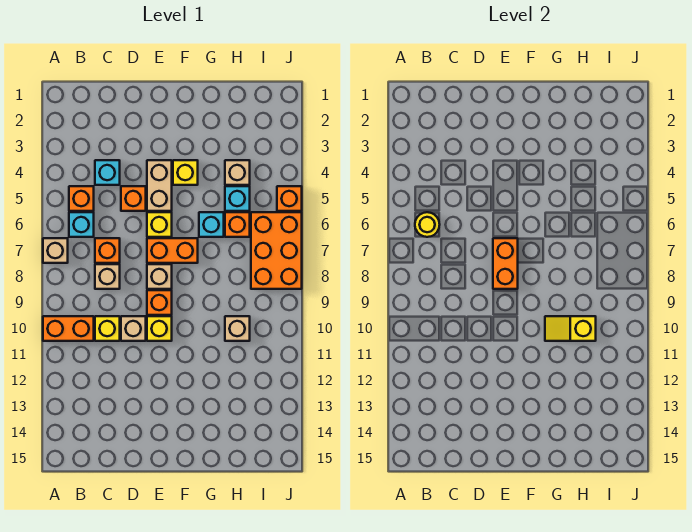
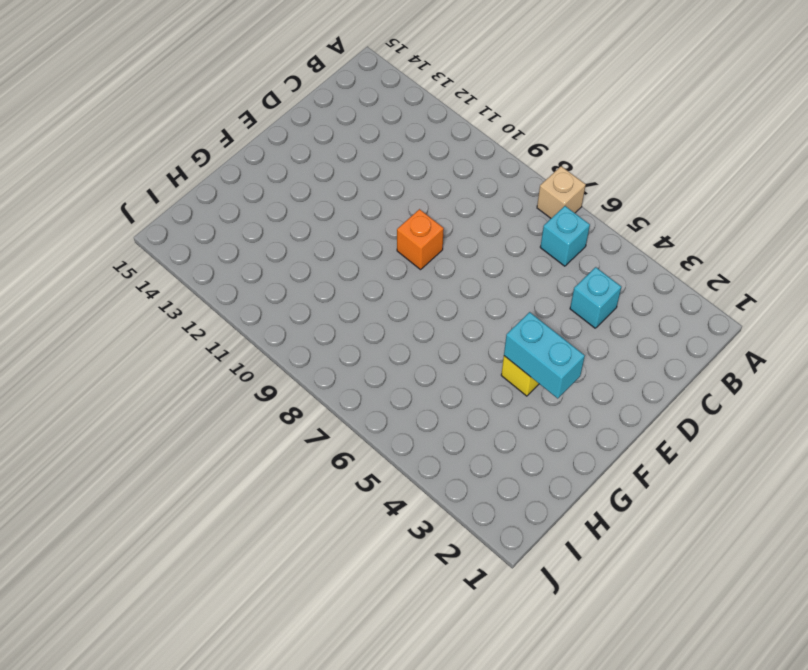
cyan 1x2 brick [504,312,585,398] -> none
none -> orange 1x2 brick [43,316,94,341]
none -> orange 1x1 brick [69,186,94,211]
none -> orange 1x1 brick [95,238,120,263]

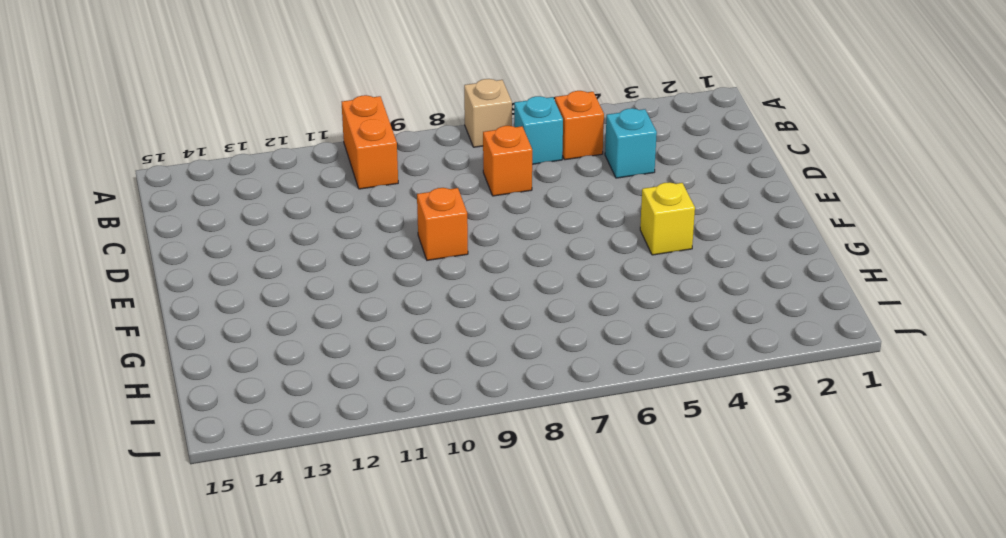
none -> tan 1x1 brick [95,264,120,289]
none -> yellow 1x1 brick [95,316,120,341]
none -> orange 1x1 brick [121,186,146,211]

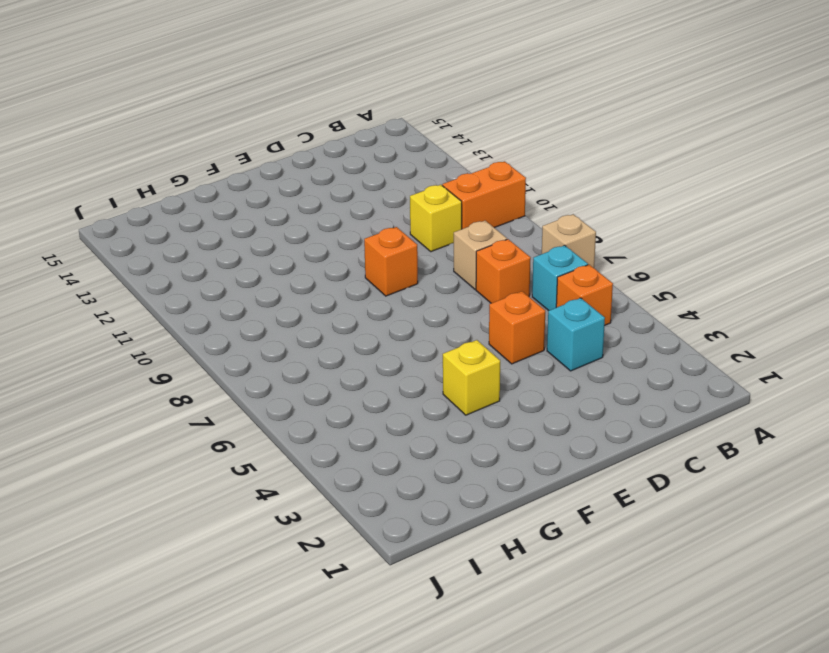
none -> tan 1x1 brick [121,316,146,341]
none -> tan 1x2 brick [147,160,172,211]
none -> yellow 1x1 brick [147,212,172,237]

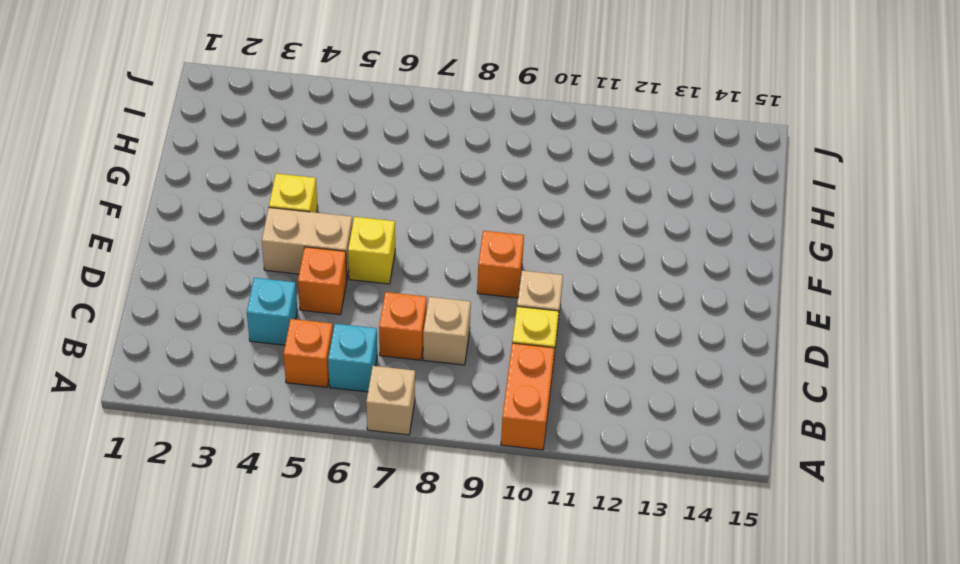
none -> orange 1x2 brick [147,238,198,263]
none -> tan 1x1 brick [147,264,172,289]
none -> yellow 1x1 brick [147,316,172,341]

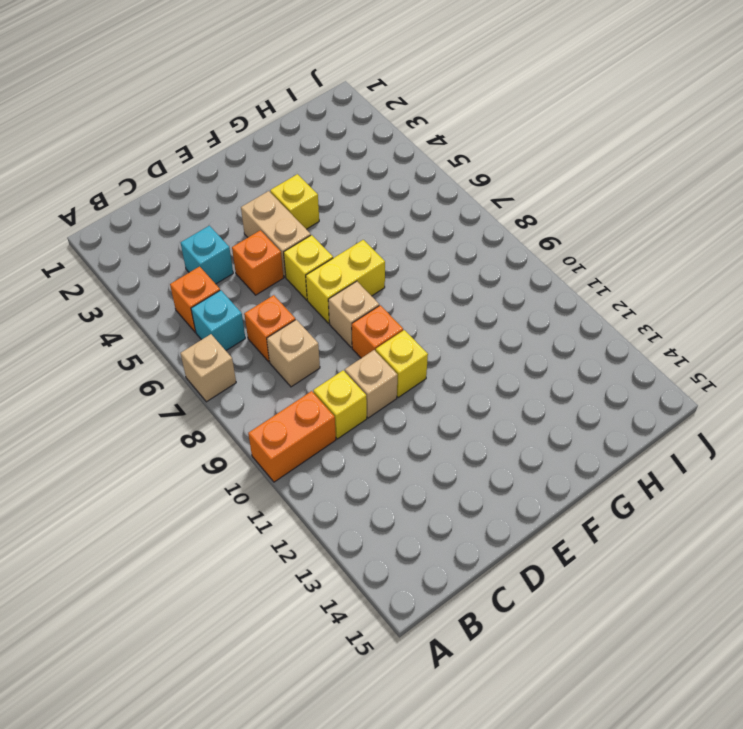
yellow 1x2 brick [306,240,385,323] -> orange 1x2 brick [147,238,198,263]
none -> cyan 1x1 brick [199,212,224,237]
none -> tan 1x1 brick [225,160,250,185]
none -> cyan 1x1 brick [225,186,250,211]

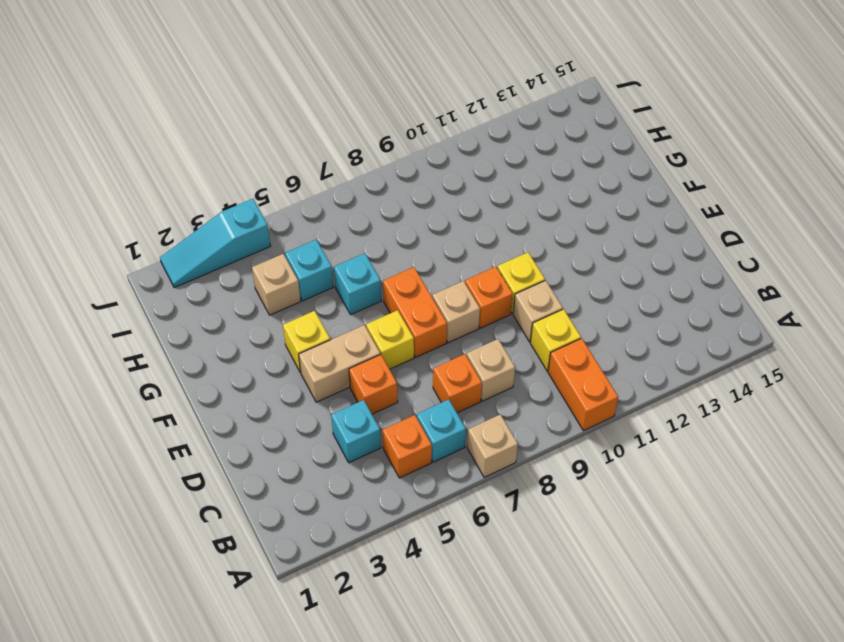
cyan 1x3 slope [160,199,270,288] -> none
none -> orange 1x1 brick [225,212,250,237]
none -> tan 1x1 brick [225,316,250,341]
none -> orange 2x3 brick [251,212,302,289]

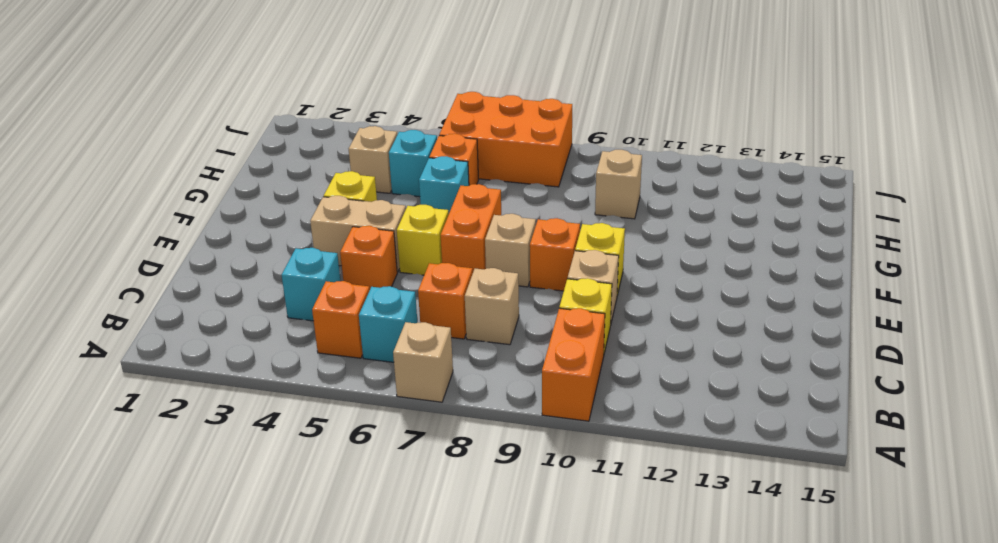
none -> orange 1x1 brick [277,186,302,211]
none -> yellow 1x1 round brick [415,212,440,237]
none -> orange 1x2 brick [493,238,518,289]

